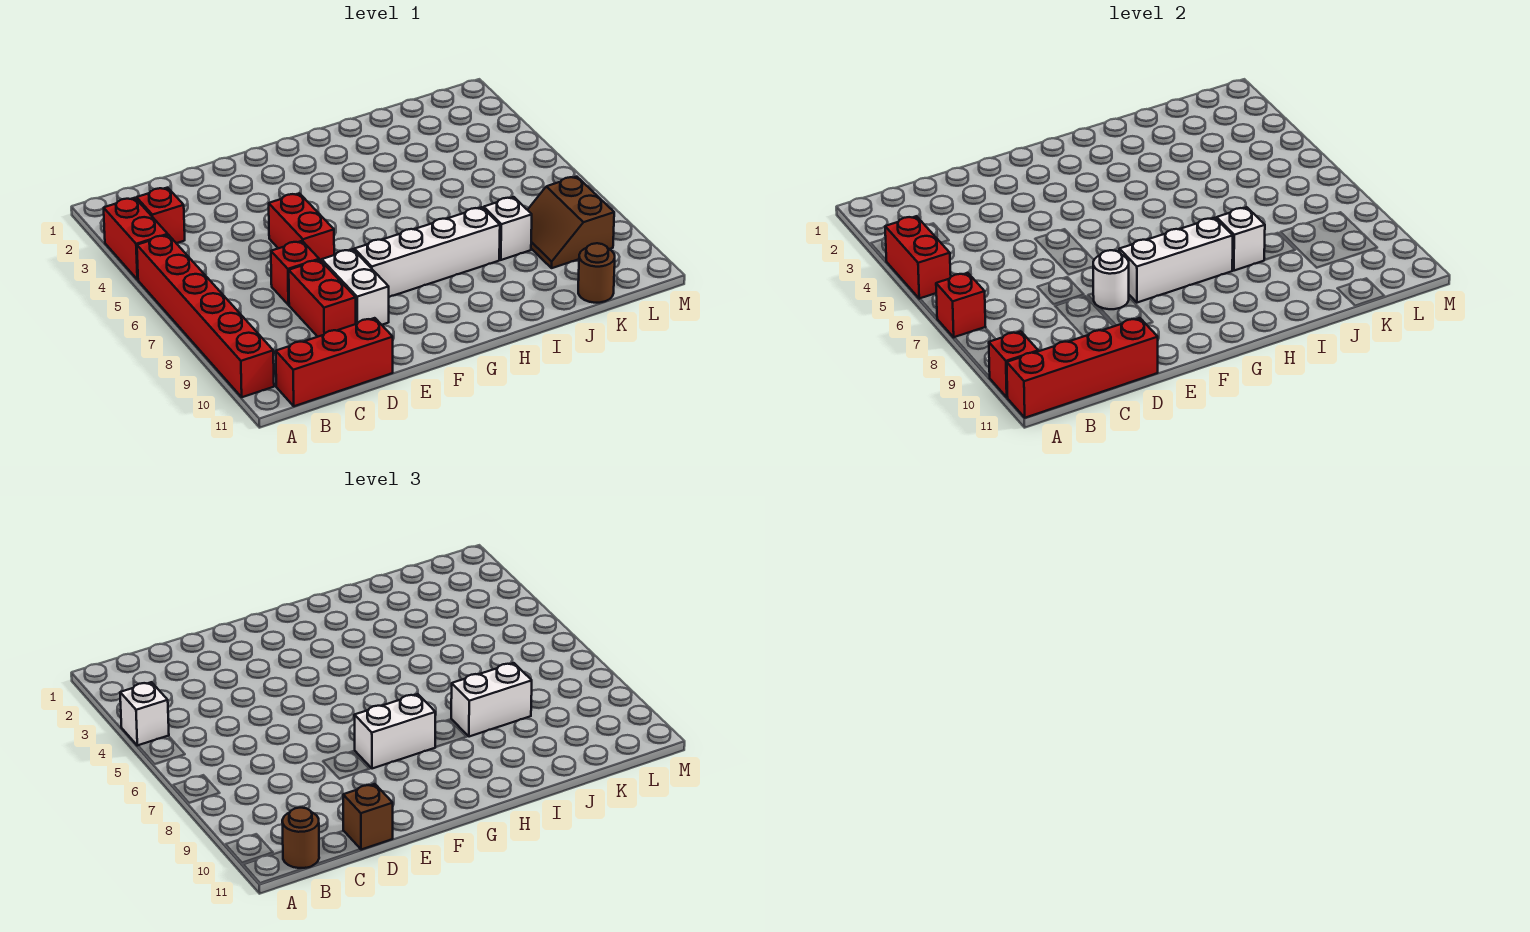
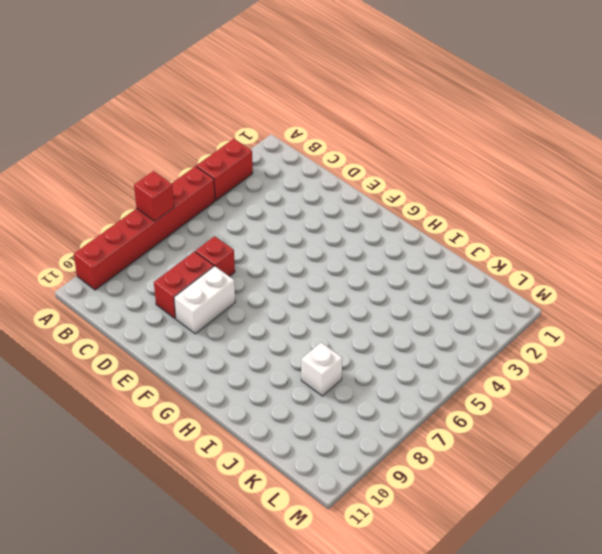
none -> red 1x1 brick [136,188,185,243]
none -> red 1x3 brick [276,318,393,406]
none -> red 1x2 brick [269,193,334,261]

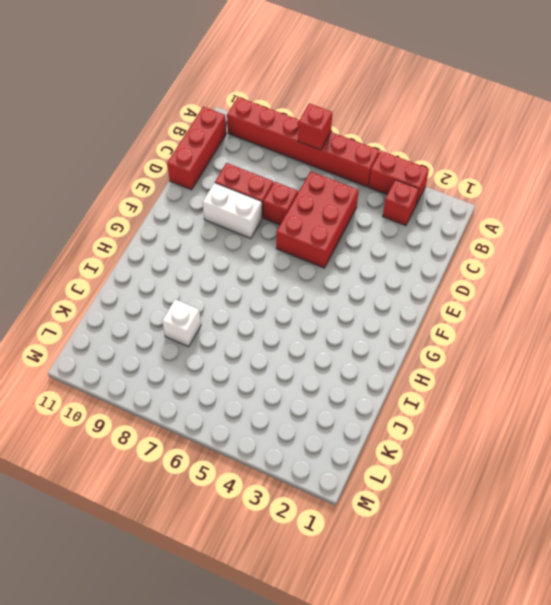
red 2x3 brick [276,171,358,268] -> red 1x2 brick [269,193,334,261]
none -> white 1x4 brick [354,207,500,297]
none -> brown 2x2 slope [528,177,614,268]
none -> brown 1x1 round brick [578,243,615,303]

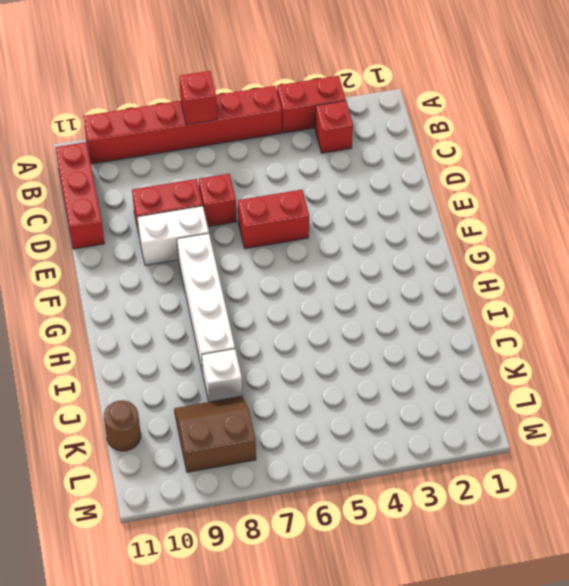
none -> red 1x2 brick [885,216,951,299]
none -> red 1x1 brick [989,331,1038,397]
none -> red 1x4 brick [1007,318,1158,418]

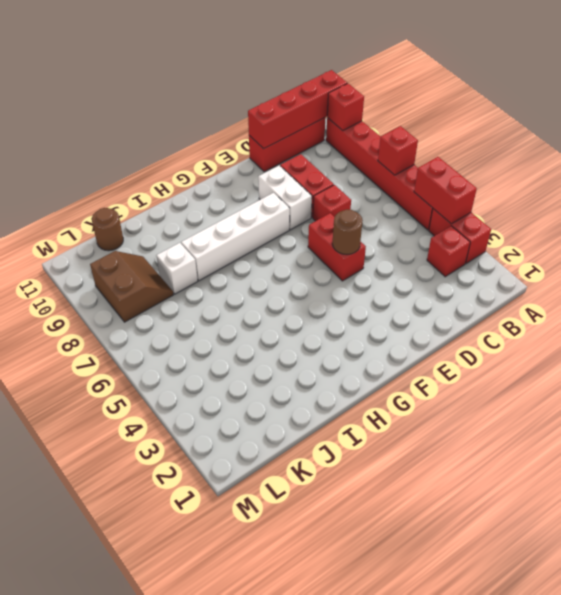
brown 1x1 round brick [332,209,363,254] -> brown 1x1 round brick moved to [282,808,319,868]
none -> white 1x1 round brick [1093,250,1129,309]
none -> white 1x3 brick [1119,218,1233,303]
none -> white 1x1 brick [1217,207,1265,271]

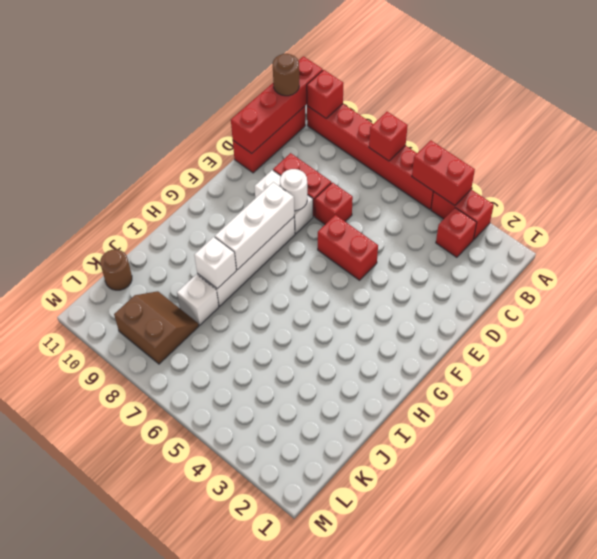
none -> white 1x1 brick [120,682,169,746]
none -> brown 1x1 brick [343,784,393,850]
none -> white 1x2 brick [354,694,435,769]

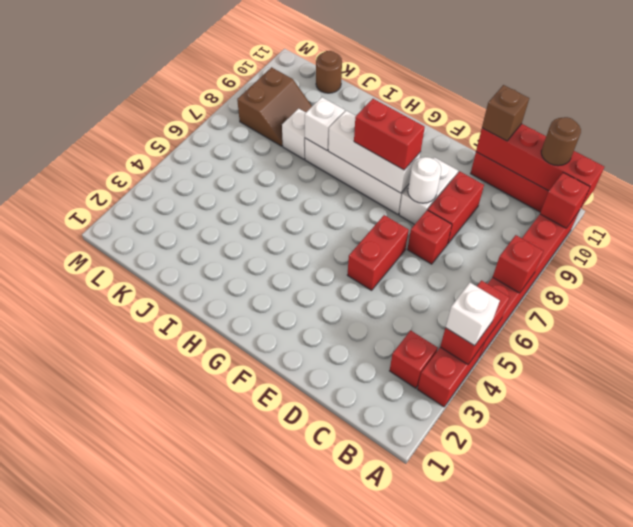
red 1x2 brick [354,99,425,170] -> white 1x2 brick [354,694,435,769]
none -> white 1x2 brick [451,663,532,737]

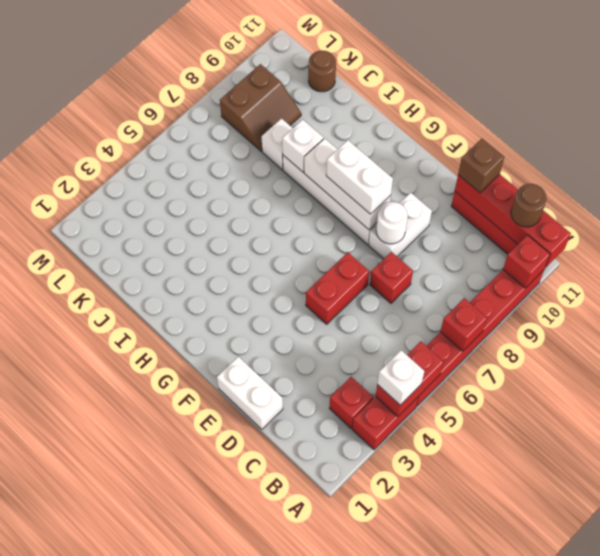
white 1x2 brick [217,357,283,429] -> white 1x2 brick moved to [451,663,532,737]
none -> red 1x2 brick [289,260,356,337]

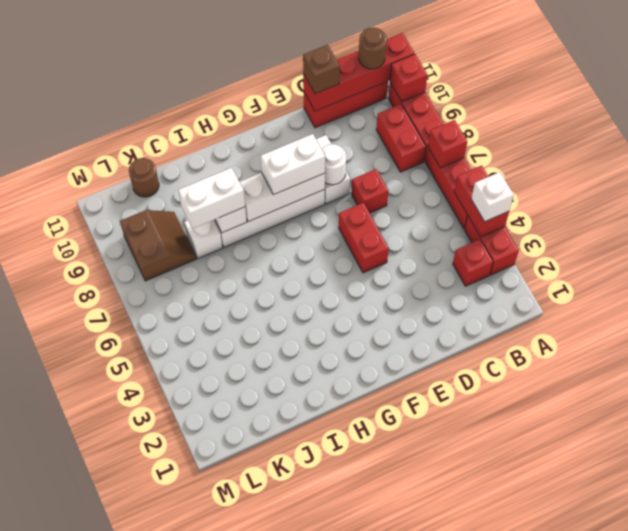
red 1x2 brick [376,104,426,172] -> red 1x2 brick moved to [289,260,356,337]

